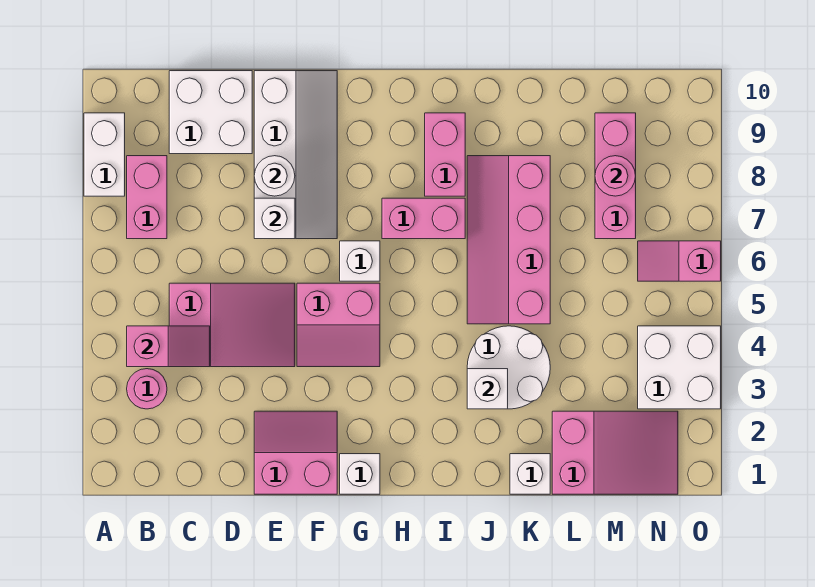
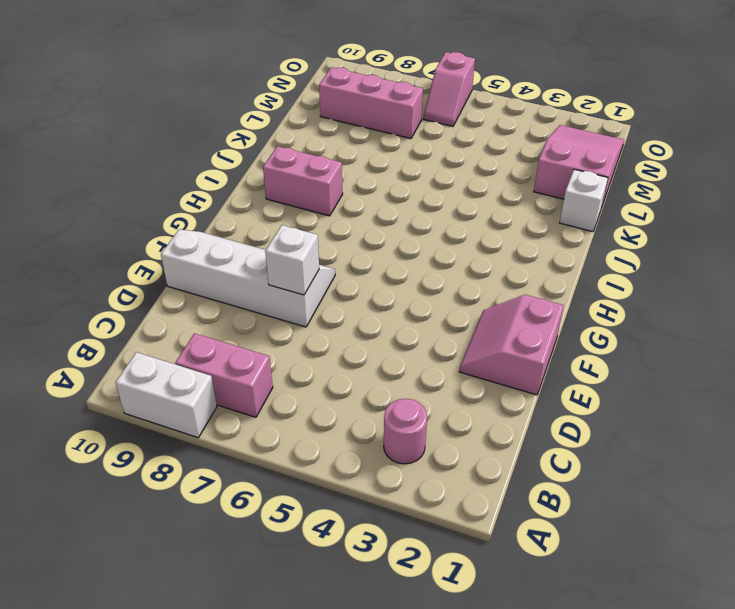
none -> pink 2x3 slope [169,283,295,367]
none -> white 2x2 brick [169,71,252,154]
none -> pink 2x2 slope [297,283,380,367]

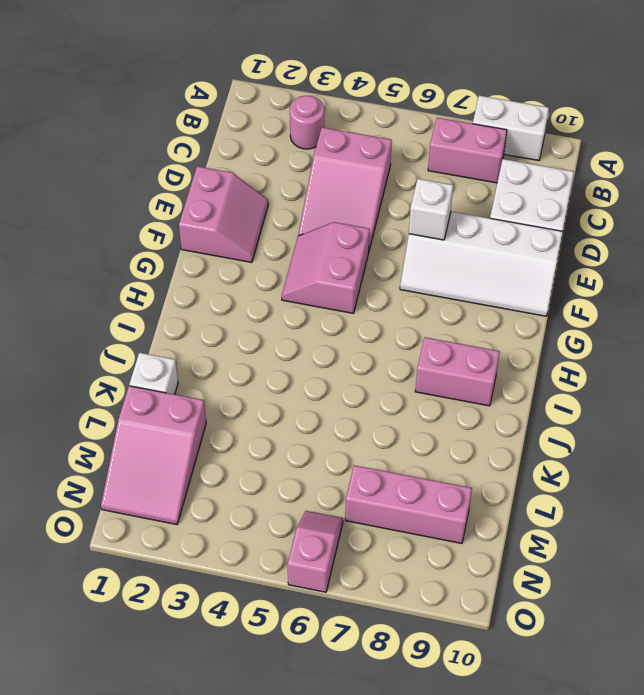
none -> white 1x1 brick [340,454,380,494]
none -> white 1x1 brick [340,241,380,281]
none -> pink 1x2 brick [382,198,465,239]

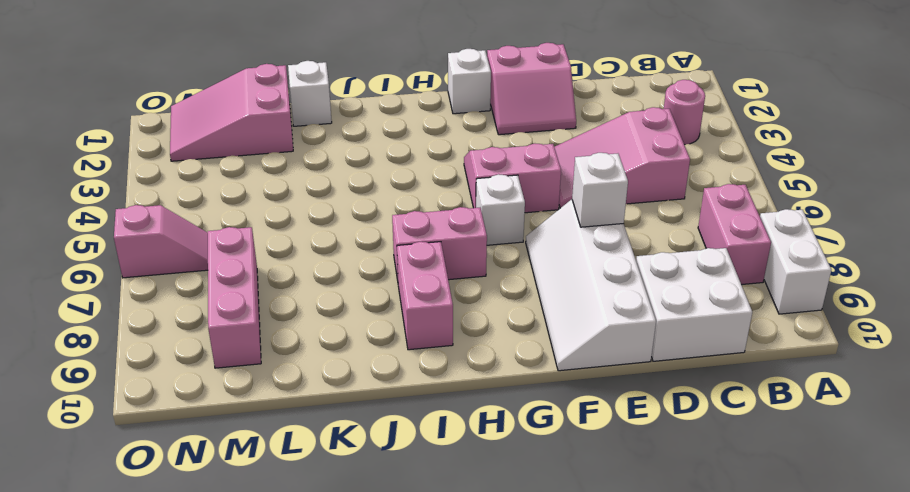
none -> white 2x2 round brick [467,326,550,409]
none -> pink 2x4 slope [467,156,550,324]
none -> white 2x2 brick [638,326,721,409]

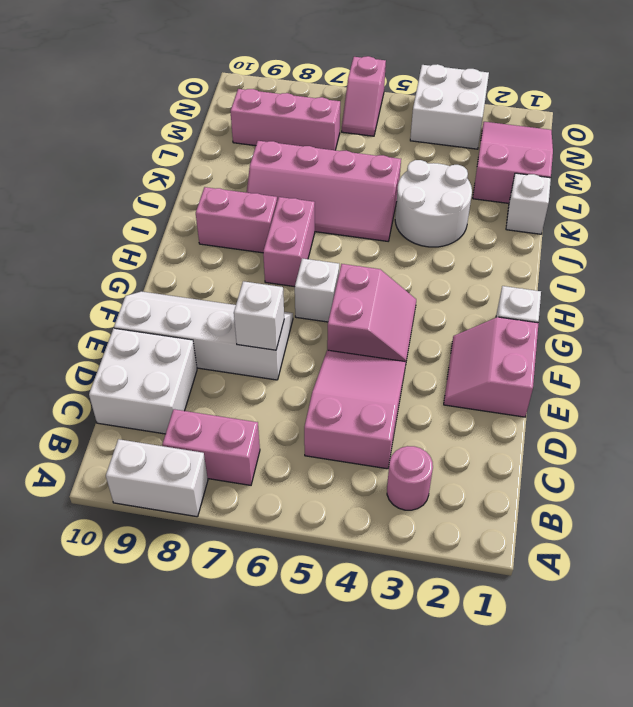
none -> pink 1x2 slope [127,326,210,367]
none -> white 1x1 round brick [254,156,295,196]
none -> white 1x1 brick [467,369,508,409]

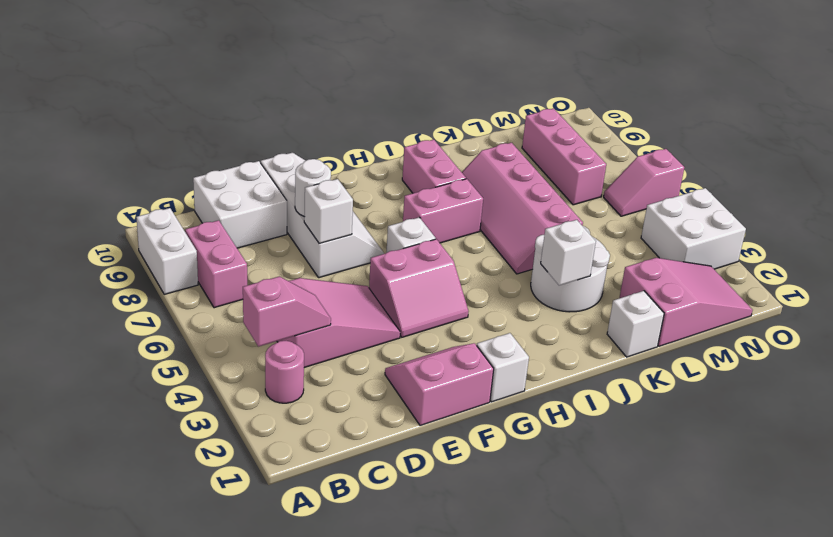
none -> pink 1x1 round brick [595,156,636,196]

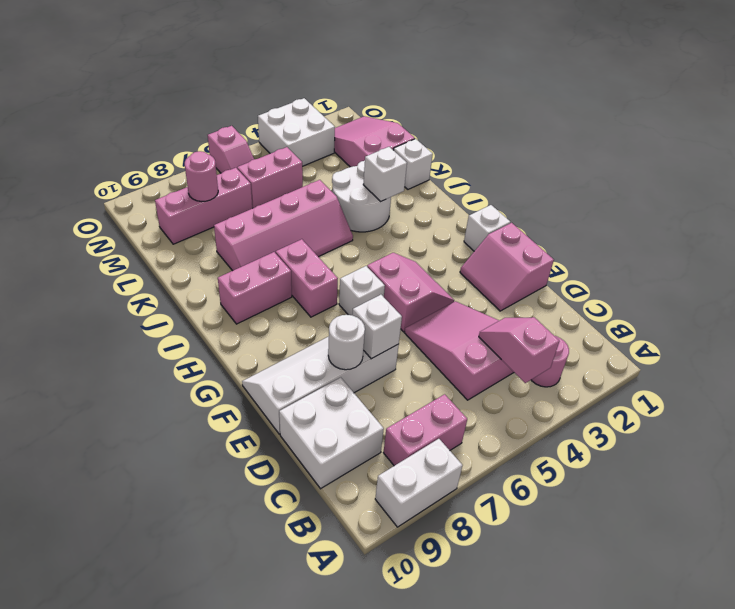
pink 1x2 brick [237,147,303,208] -> none

